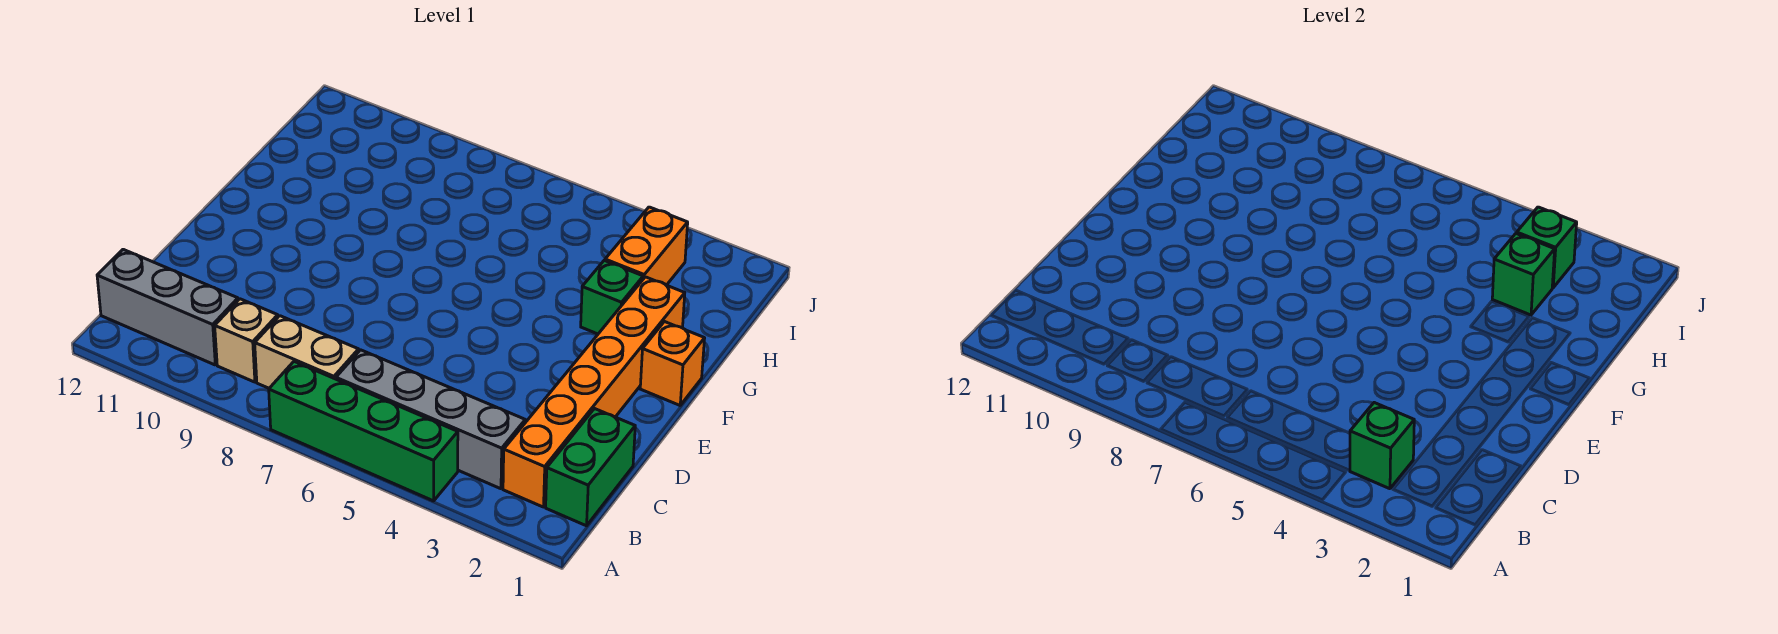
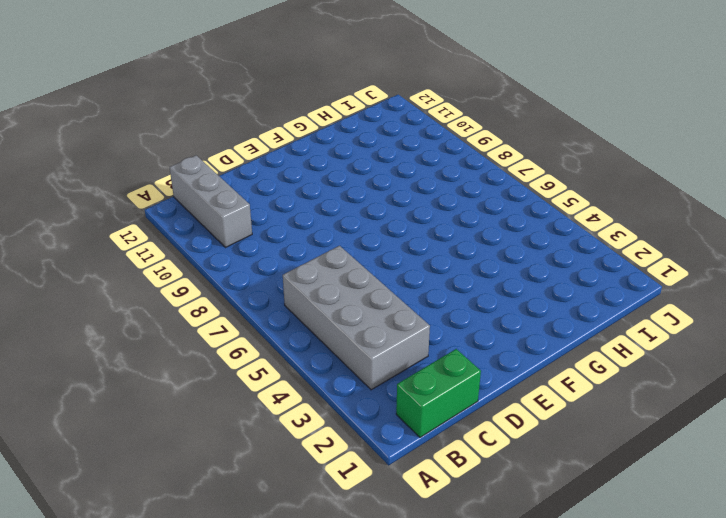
grey 2x4 brick [283,246,430,390] -> grey 1x4 brick [336,350,525,489]
none -> green 1x4 brick [269,362,458,501]
none -> orange 1x6 brick [503,277,685,507]
none -> tan 1x2 brick [255,316,359,388]

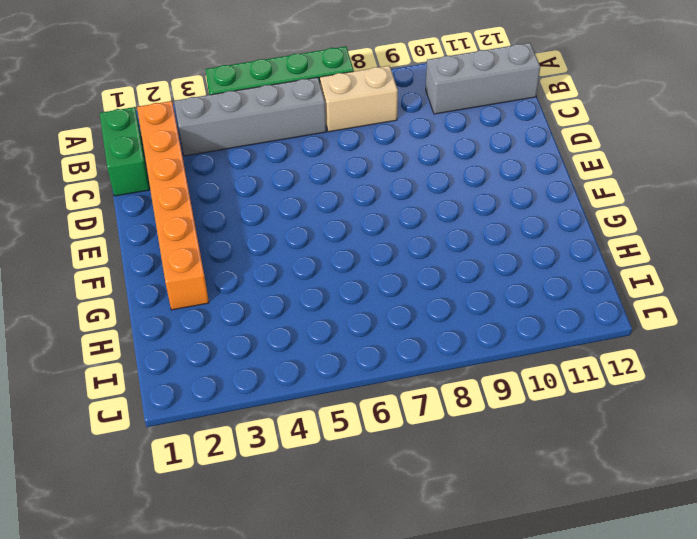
none -> tan 1x1 brick [215,299,278,382]
none -> orange 1x1 brick [640,322,705,405]
none -> green 1x1 brick [581,261,643,334]

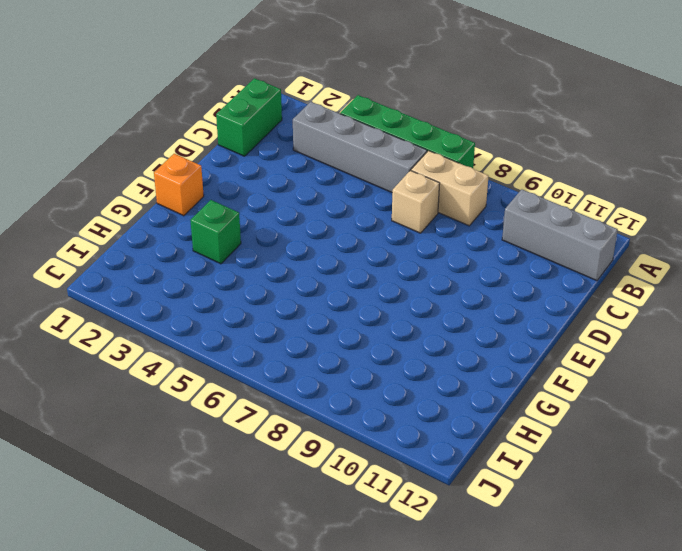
tan 1x1 brick [392,170,440,233] -> tan 1x1 brick moved to [215,299,278,382]
none -> orange 1x6 brick [503,277,685,507]
none -> orange 1x2 brick [605,207,688,285]
none -> green 1x1 brick [1350,403,1414,489]

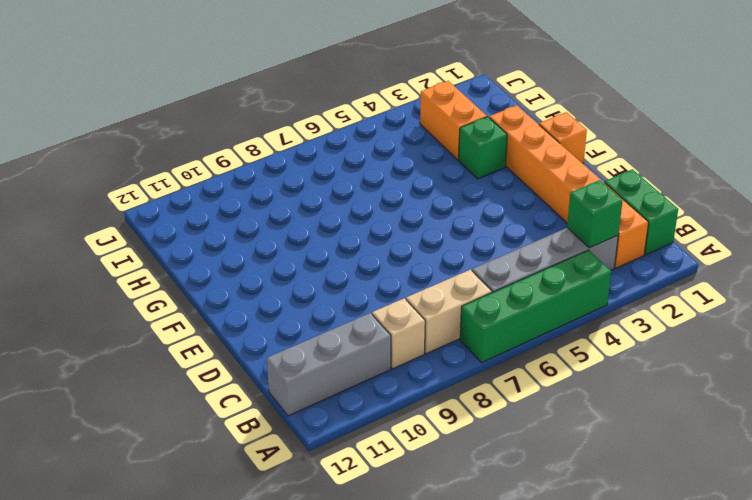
none -> green 1x1 brick [1492,234,1555,315]
none -> green 1x1 brick [1517,207,1577,288]

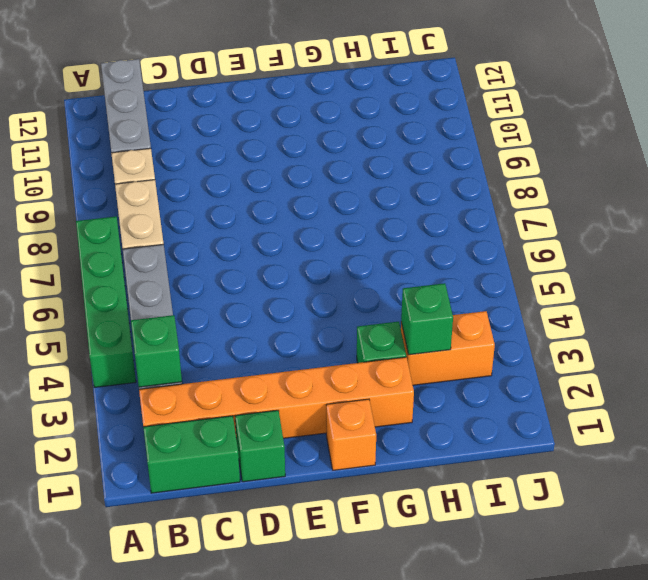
green 1x1 brick [235,410,285,482] -> green 1x1 brick moved to [1517,207,1577,288]

